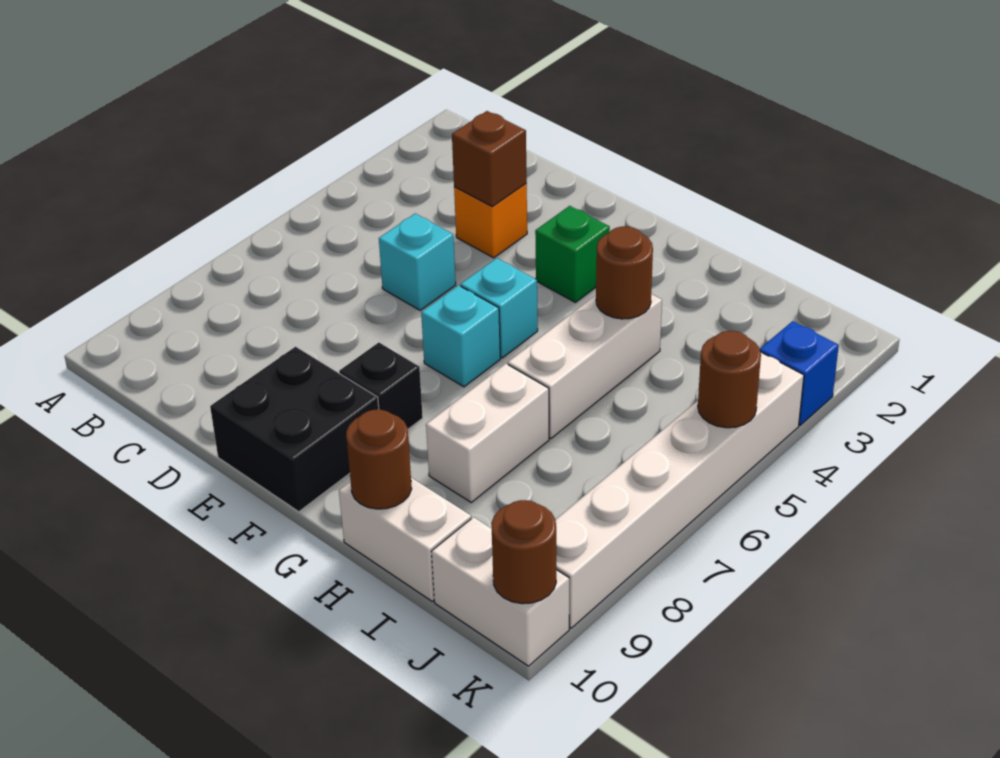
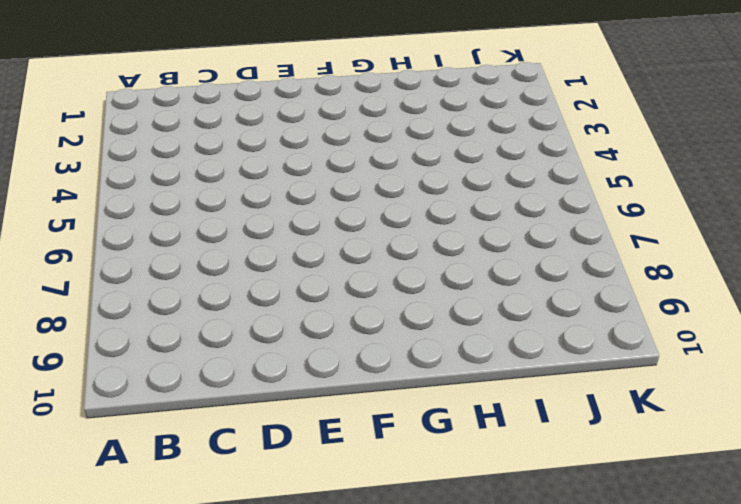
none -> orange 1x1 brick [454,184,527,258]
none -> cyan 1x1 brick [379,214,456,310]
none -> black 2x2 brick [210,347,379,512]

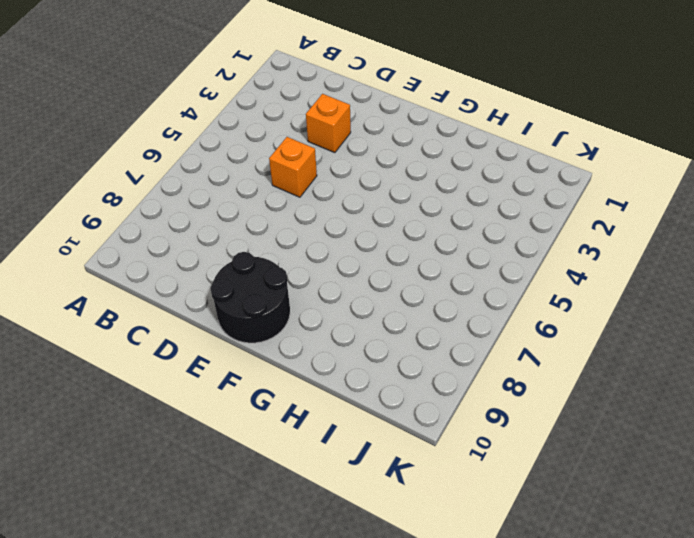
orange 1x1 brick [269,137,317,197] -> cyan 1x1 brick [379,214,456,310]
black 2x2 round brick [210,252,290,343] -> black 2x2 brick [210,347,379,512]
none -> green 1x1 brick [535,206,610,302]
none -> cyan 1x1 brick [460,258,538,358]
none -> cyan 1x1 brick [421,285,500,387]

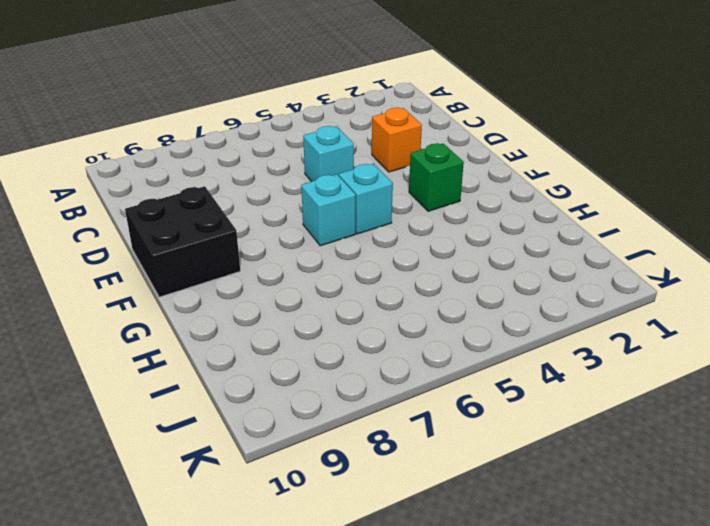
none -> black 1x1 brick [339,343,423,429]
none -> white 1x3 brick [508,294,662,438]
none -> white 1x2 brick [426,364,549,502]

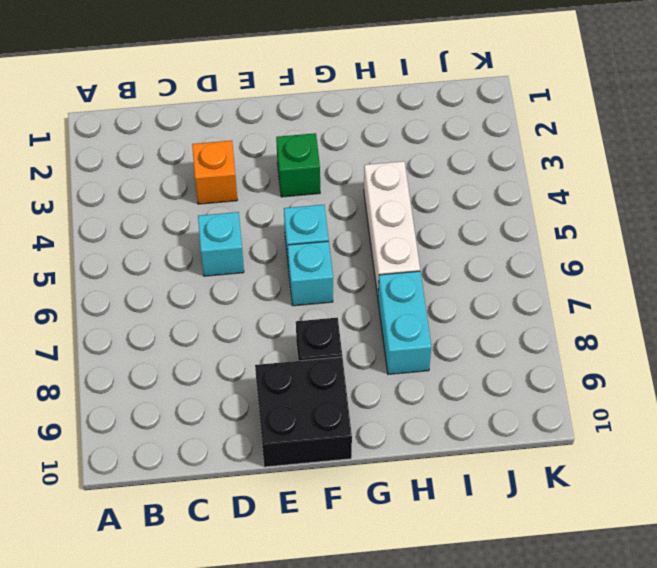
cyan 1x2 brick [378,271,431,374] -> white 1x2 brick [426,364,549,502]
none -> white 1x2 brick [339,478,471,601]
none -> white 1x2 brick [431,517,569,666]
none -> blue 1x1 brick [760,321,839,425]

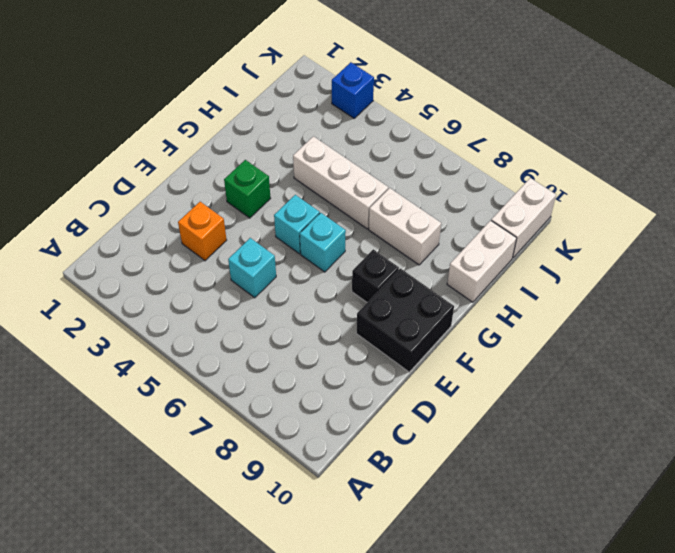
none -> white 1x6 brick [556,352,804,628]
none -> brown 1x1 brick [452,111,527,206]
none -> brown 1x1 round brick [596,227,653,319]

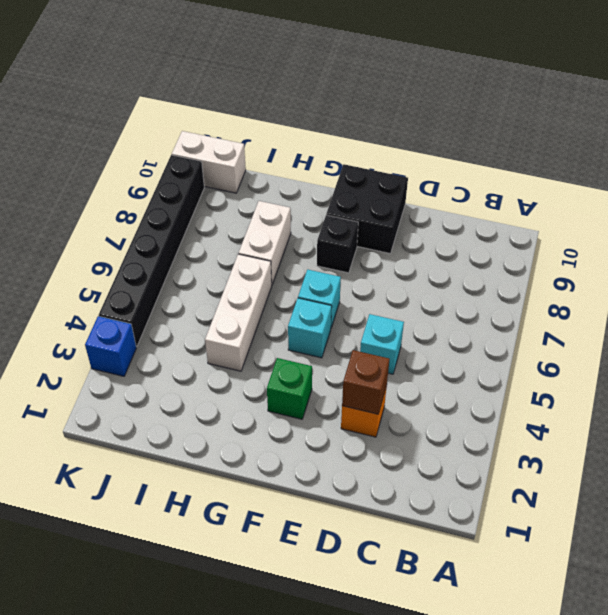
black 1x6 brick [99,155,204,347] -> white 1x6 brick [556,352,804,628]
none -> white 1x2 brick [339,478,471,601]
none -> brown 1x1 round brick [596,227,653,319]
none -> brown 1x1 round brick [346,410,412,509]

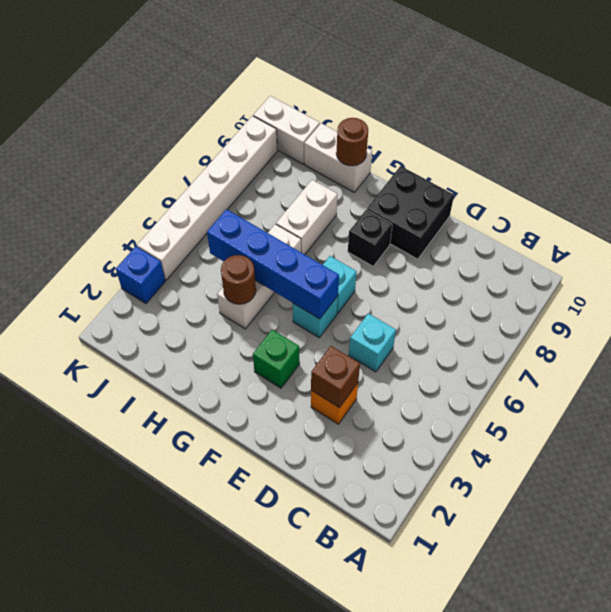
blue 1x4 brick [207,209,339,319] -> none
none -> brown 1x1 round brick [698,331,761,428]
none -> brown 1x1 round brick [491,500,556,604]

